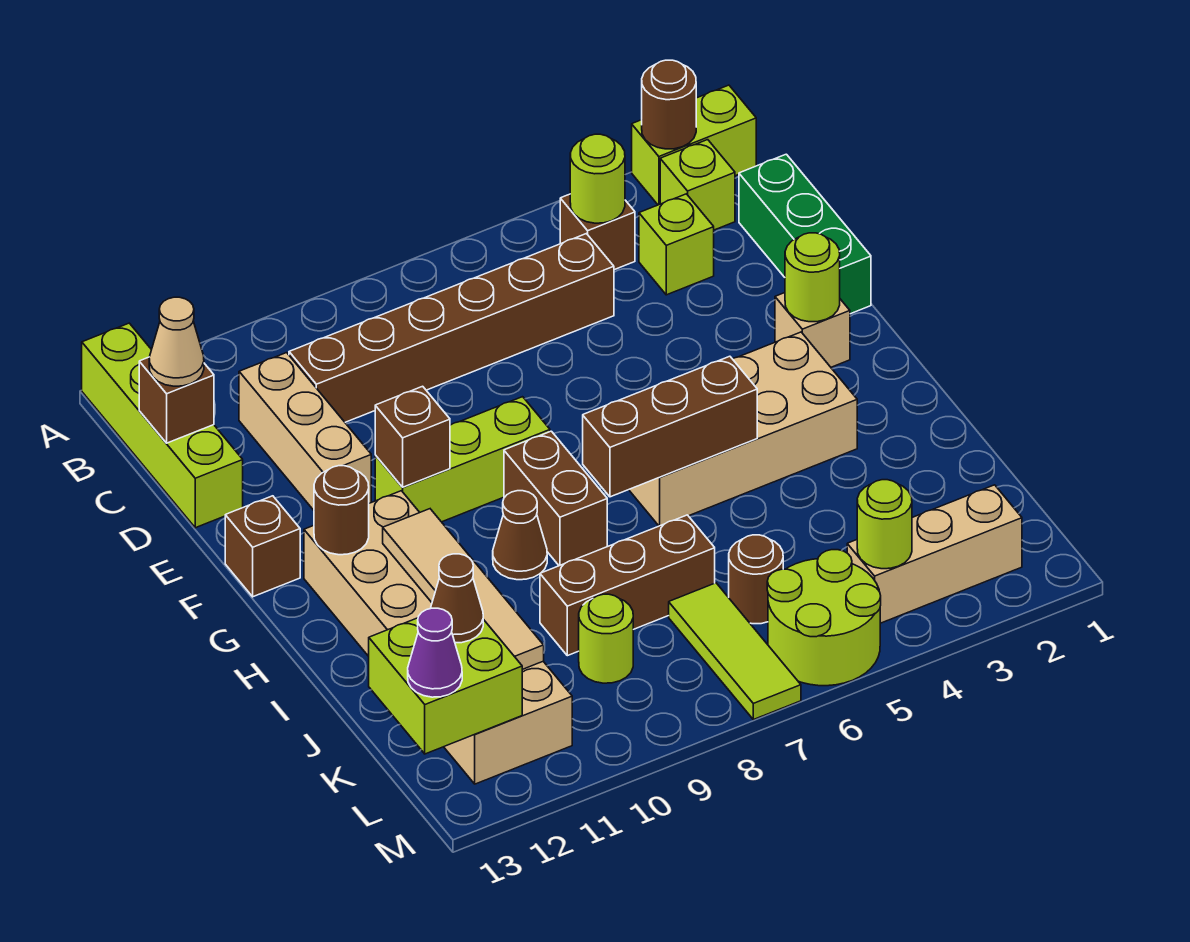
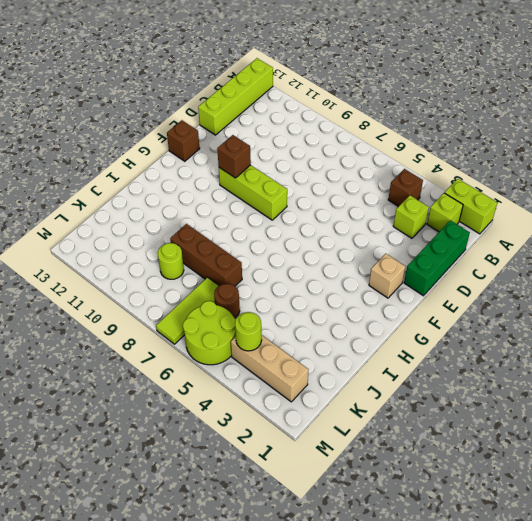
none -> brown 1x6 brick [289,234,614,422]
none -> tan 1x3 brick [239,353,371,510]
none -> tan 2x4 brick [629,332,857,526]
none -> brown 1x2 brick [504,431,607,566]

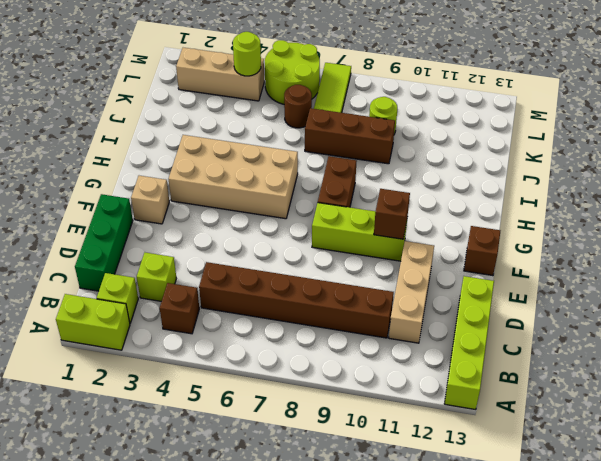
none -> tan 2x6 brick [304,491,572,784]
none -> brown 1x1 cone [493,491,547,580]
none -> brown 1x1 round brick [642,60,696,149]
none -> lime 1x1 round brick [570,134,625,223]

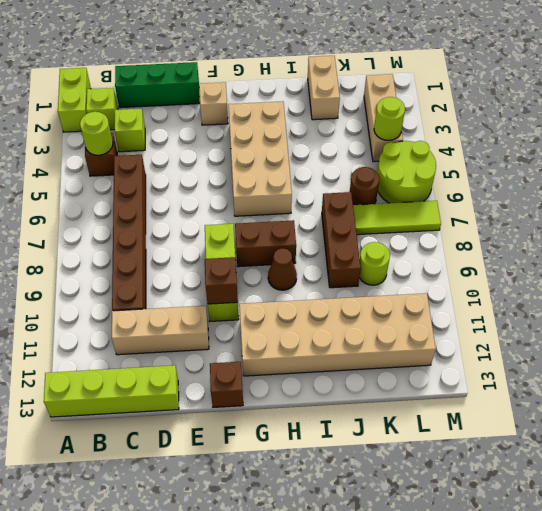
tan 1x2 brick [308,56,340,120] -> none
none -> brown 1x1 round brick [642,60,696,149]
none -> brown 1x1 brick [139,357,214,443]
none -> lime 1x1 round brick [785,233,840,322]
none -> brown 1x1 round brick [314,466,369,555]

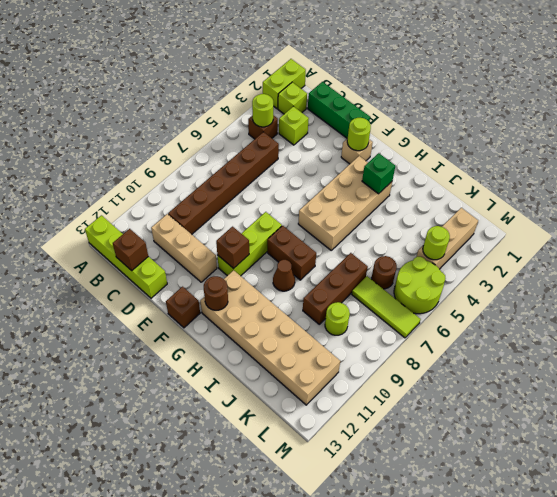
green 1x1 brick [362,153,395,194] -> none
none -> brown 1x1 round brick [642,60,696,149]
none -> brown 1x3 brick [583,356,757,497]
none -> tan 1x4 tile [383,509,544,670]
none -> lime 2x2 brick [369,618,522,754]

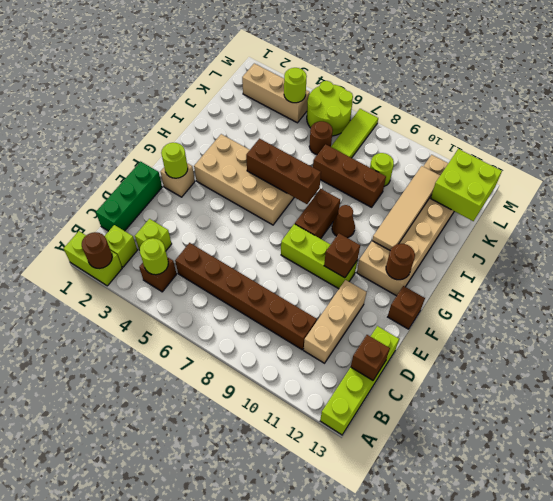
none -> tan 1x1 cone [149,297,204,386]
none -> brown 1x1 cone [430,554,483,643]
none -> purple 1x1 cone [408,608,462,697]

